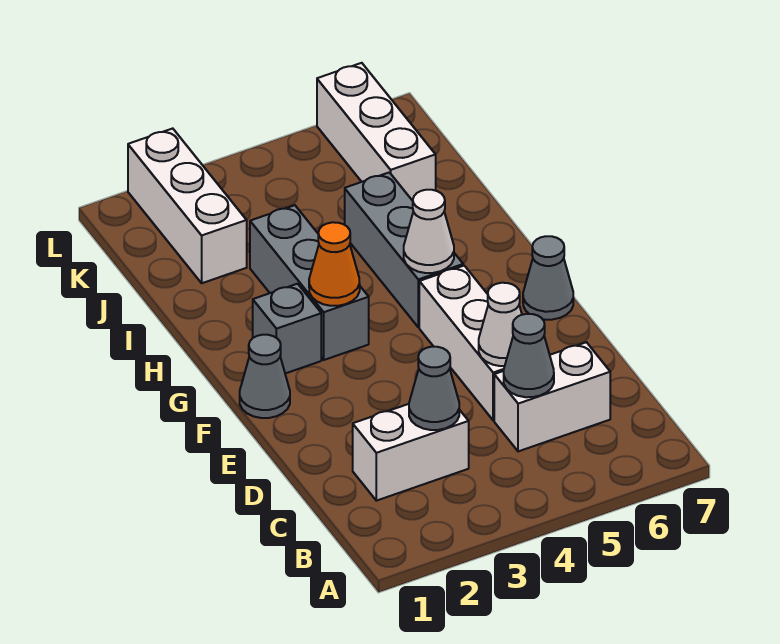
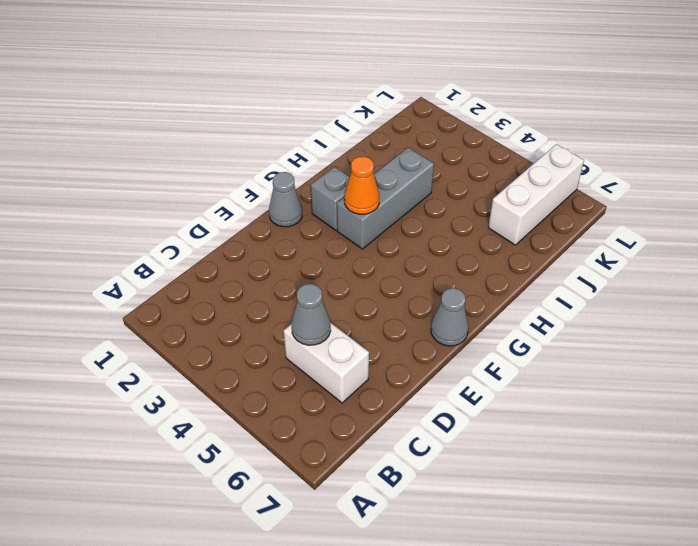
none -> white 1x2 brick [353,404,469,501]
none -> white 1x3 brick [419,266,505,420]
none -> grey 1x3 brick [345,172,463,327]

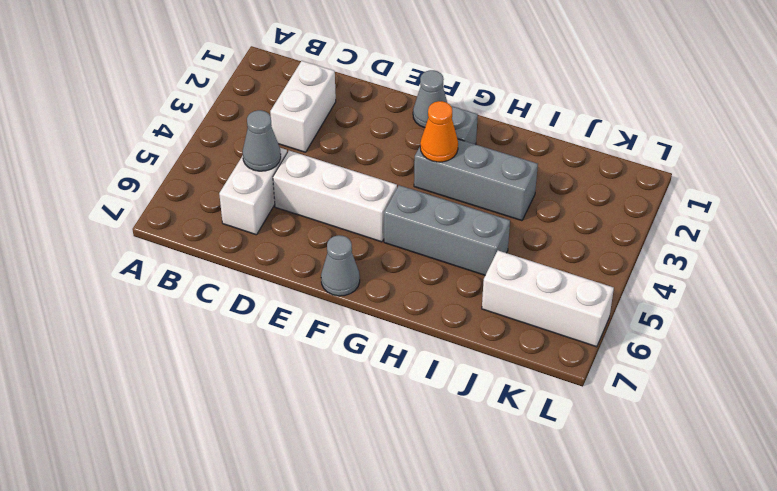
none -> white 1x3 brick [128,128,247,283]
none -> grey 1x1 cone [409,347,459,430]
none -> white 1x1 cone [479,283,522,366]

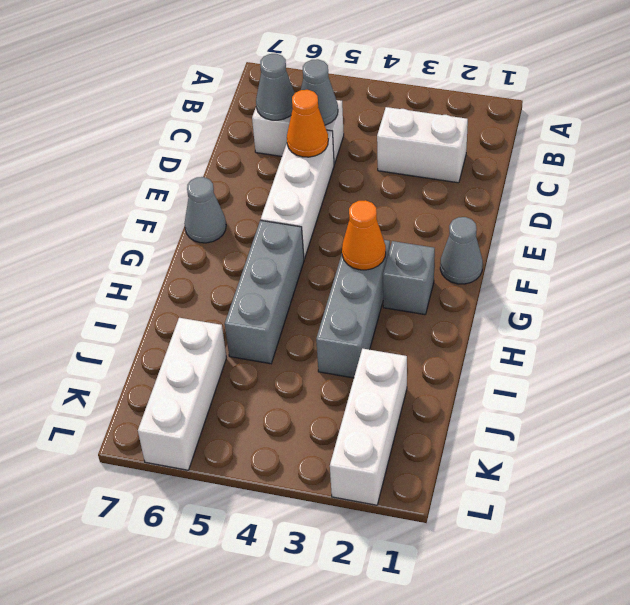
grey 1x1 cone [256,54,295,120] -> grey 1x1 cone moved to [409,347,459,430]
orange 1x1 cone [287,90,328,157] -> white 1x1 cone [479,283,522,366]
none -> white 1x1 cone [404,190,454,273]

